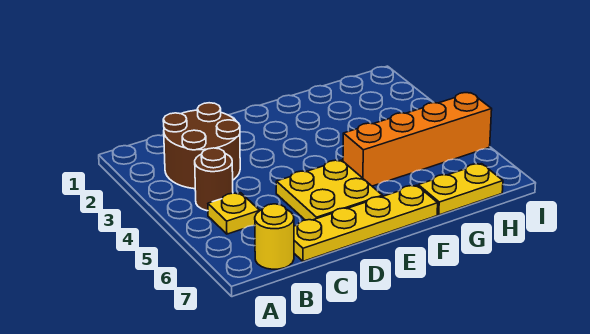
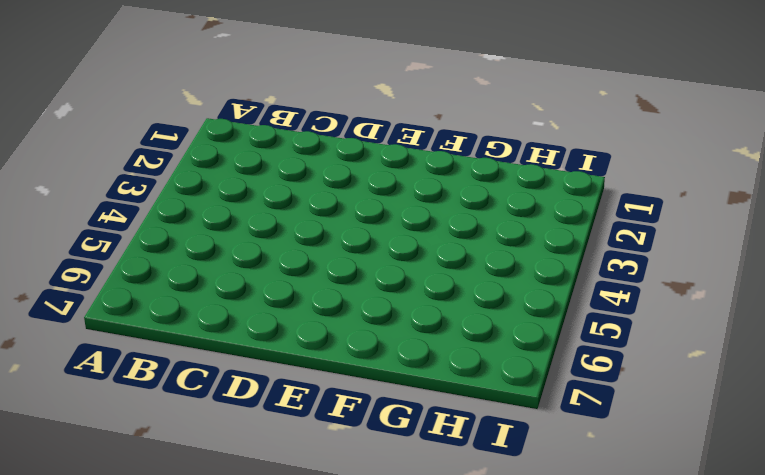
none -> brown 2x2 round brick [163,103,240,189]
none -> brown 1x1 round brick [195,148,233,211]

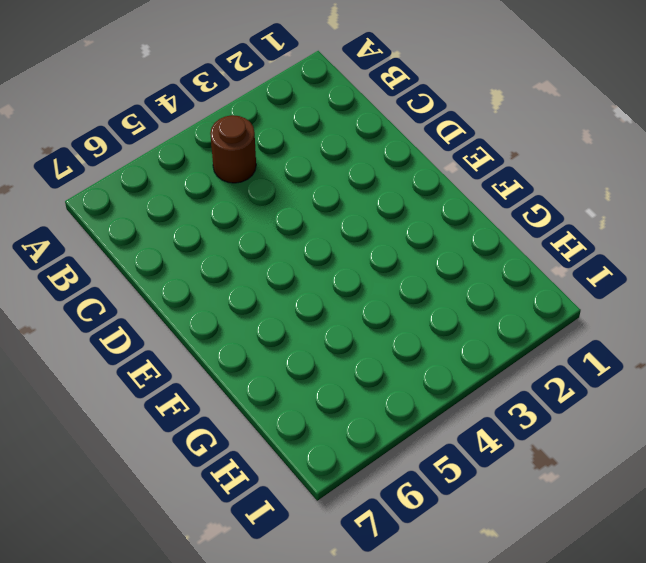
none -> brown 2x2 round brick [163,103,240,189]
none -> yellow 1x1 plate [208,193,260,234]

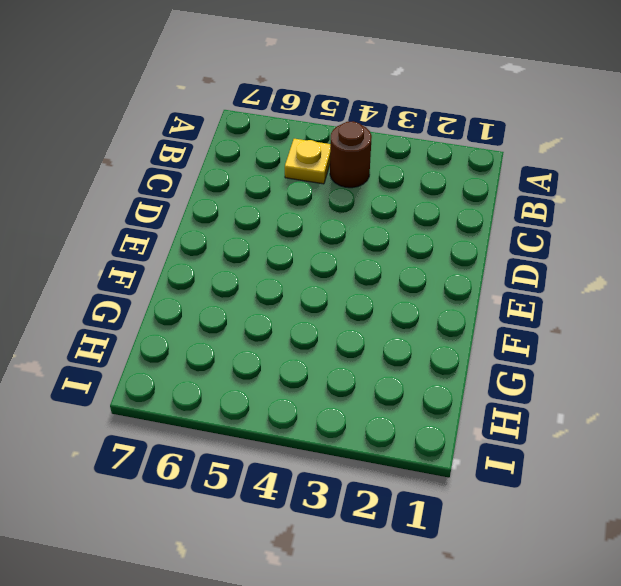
none -> brown 2x2 round brick [163,103,240,189]
none -> yellow 1x1 round brick [255,204,294,269]

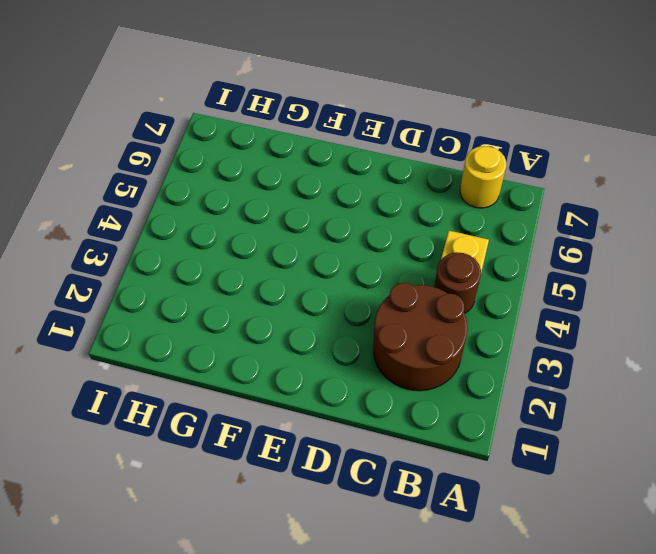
none -> yellow 1x4 plate [294,185,438,261]
none -> yellow 2x2 plate [276,160,383,220]

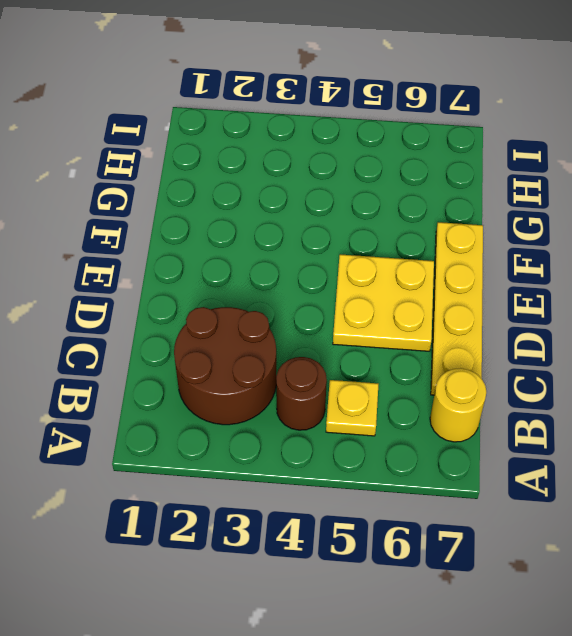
none -> orange 1x4 brick [343,93,492,186]
none -> yellow 1x2 plate [418,164,503,215]

